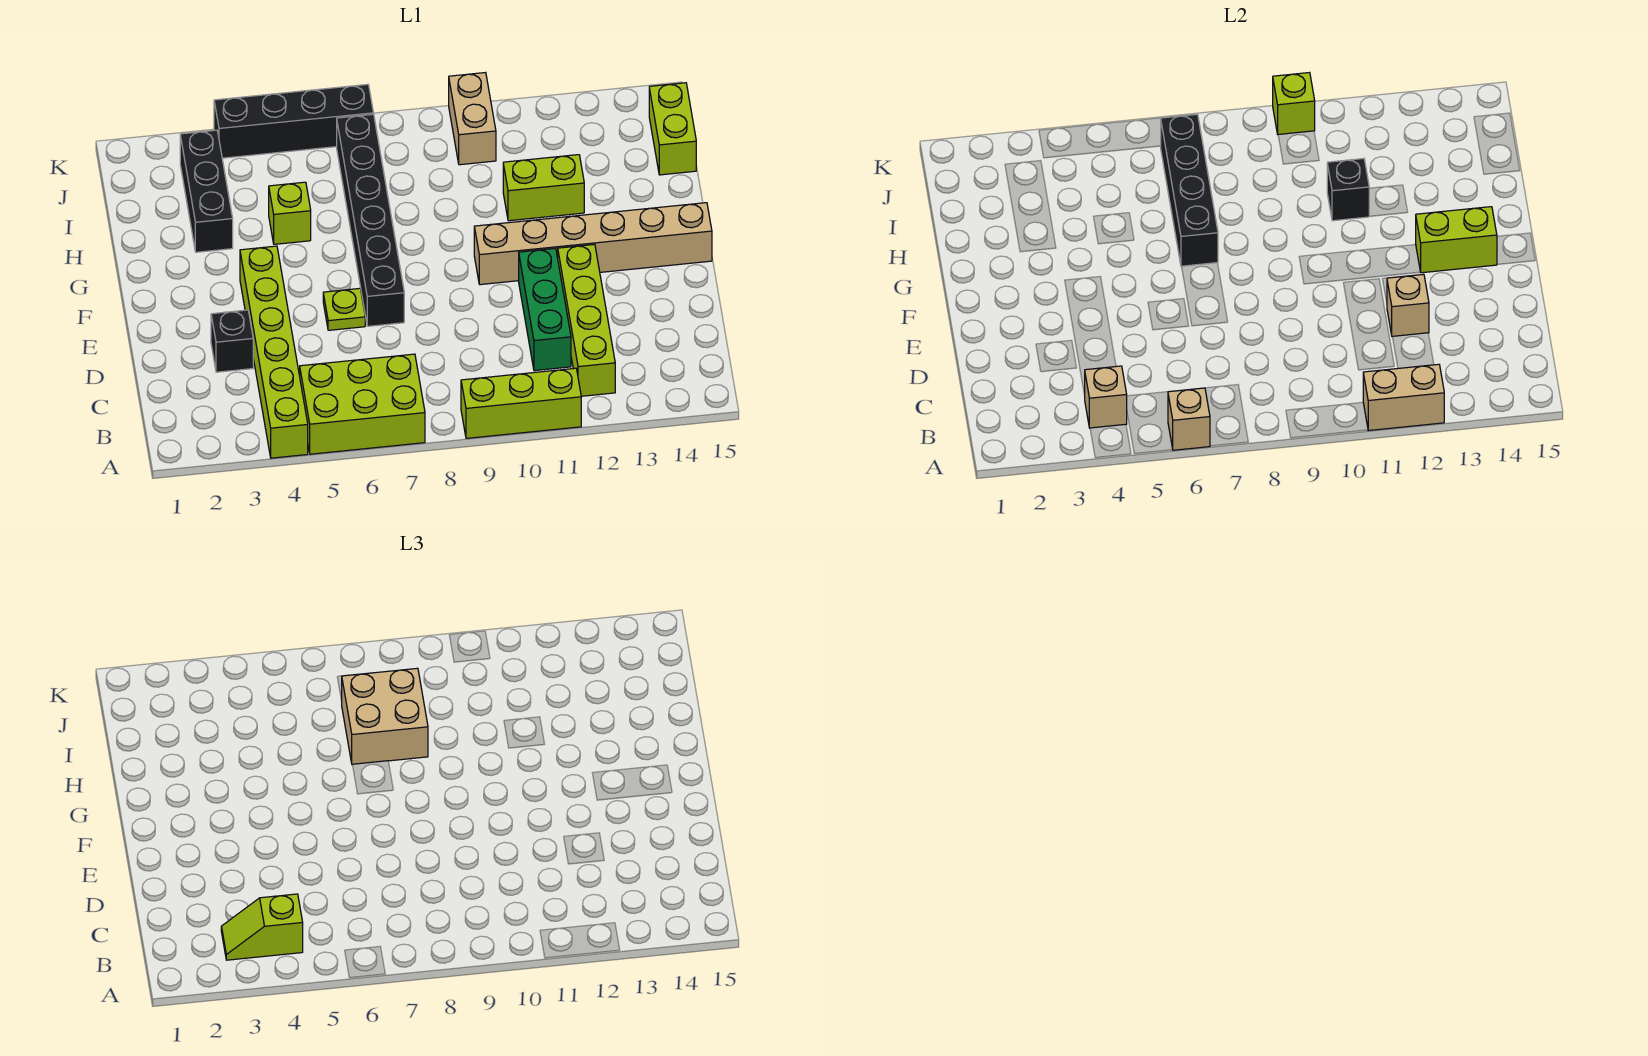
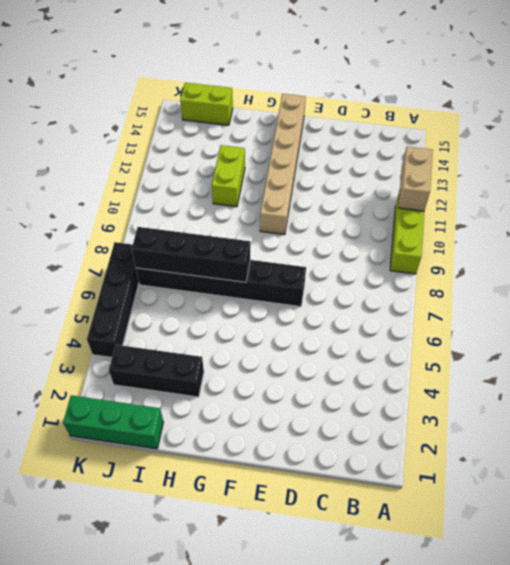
green 1x3 brick [63,395,163,449] -> green 1x3 brick moved to [519,248,571,371]
none -> lime 1x6 brick [240,246,308,458]
none -> lime 2x3 brick [300,354,425,454]
none -> lime 1x4 brick [558,244,615,396]

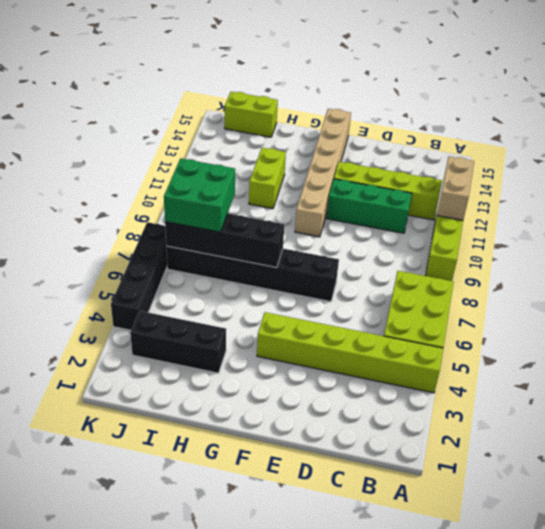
green 2x2 brick [164,158,235,232] -> tan 2x2 brick [342,668,428,764]
none -> black 1x1 brick [211,310,253,372]
none -> lime 1x1 plate [323,288,365,330]
none -> lime 1x1 brick [269,182,311,244]

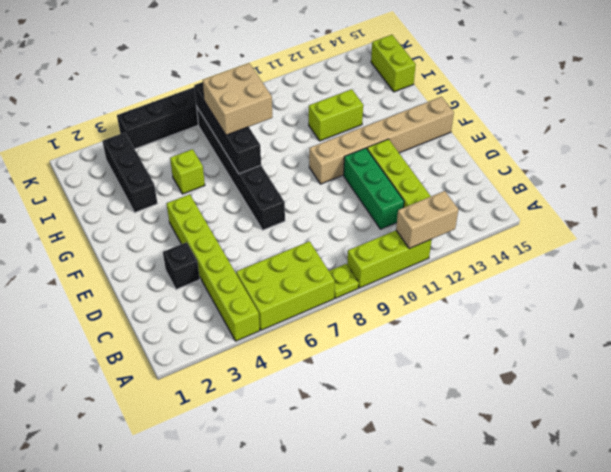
lime 1x1 plate [329,264,359,298] -> lime 1x1 plate moved to [323,288,365,330]
none -> tan 1x2 brick [449,73,496,165]
none -> tan 1x1 brick [1168,388,1210,450]
none -> tan 1x1 brick [1085,366,1127,428]

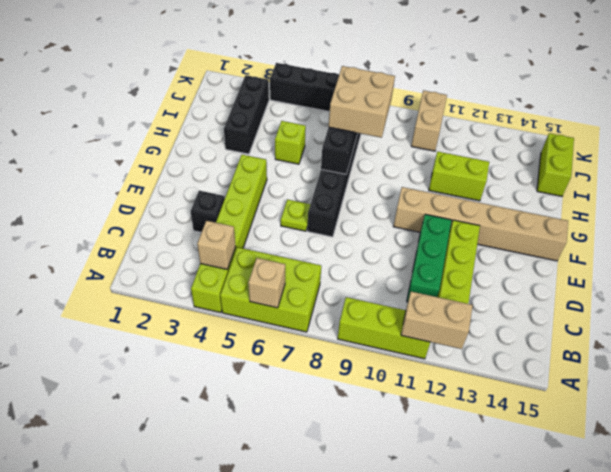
none -> tan 1x1 brick [1387,274,1429,336]
none -> lime 1x2 brick [1416,207,1497,273]
none -> black 1x1 brick [1327,159,1369,221]

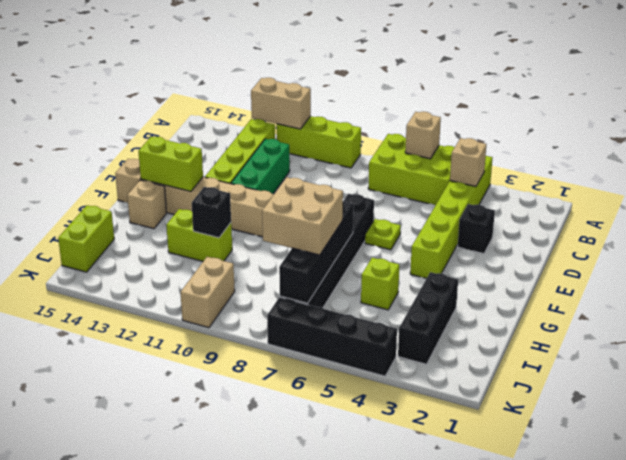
tan 1x1 brick [127,180,167,229] -> tan 1x1 brick moved to [1387,274,1429,336]
none -> lime 1x1 brick [1273,73,1315,134]
none -> lime 1x2 slope [221,894,303,960]

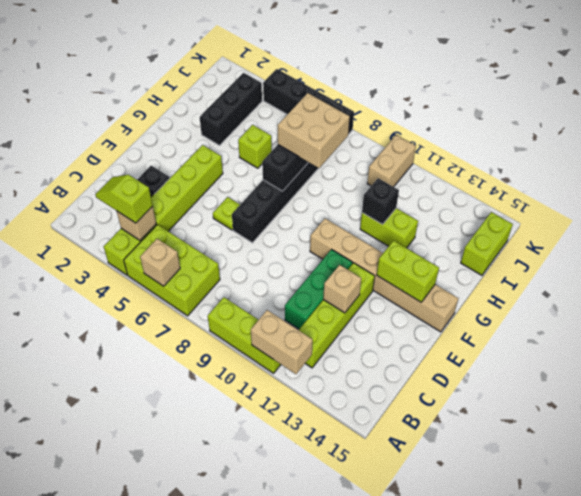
none -> lime 1x1 brick [1273,73,1315,134]

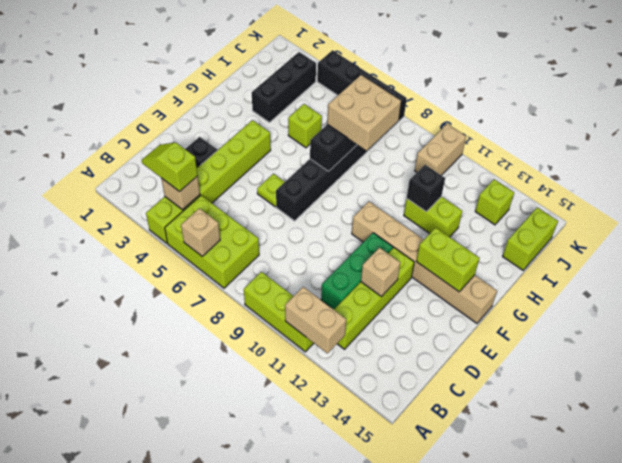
lime 1x1 brick [475,179,514,225] -> lime 1x1 brick moved to [1273,73,1315,134]

